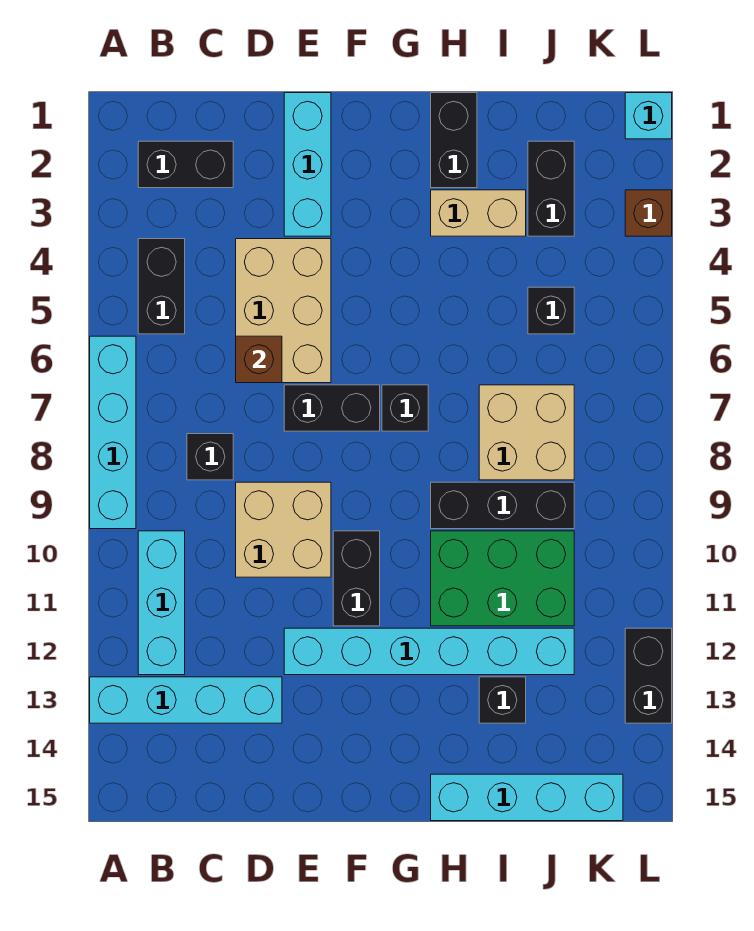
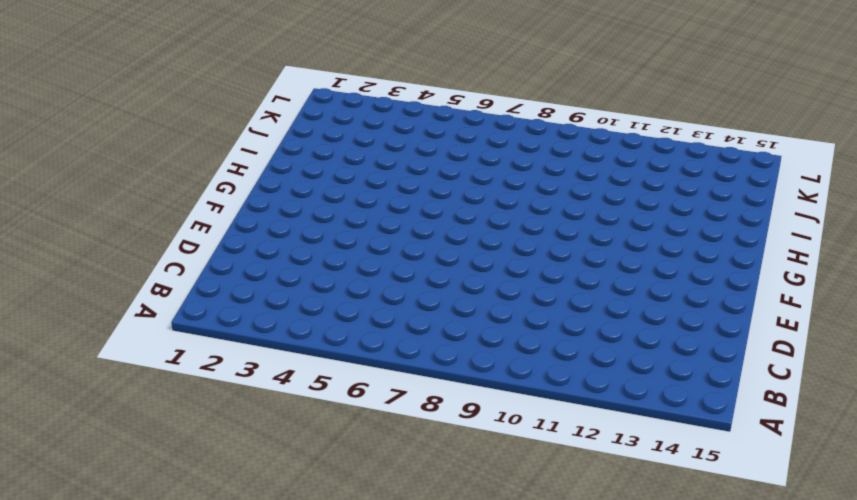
none -> cyan 1x4 brick [90,336,136,529]
none -> cyan 1x4 brick [90,677,282,723]
none -> black 1x2 brick [138,141,233,188]

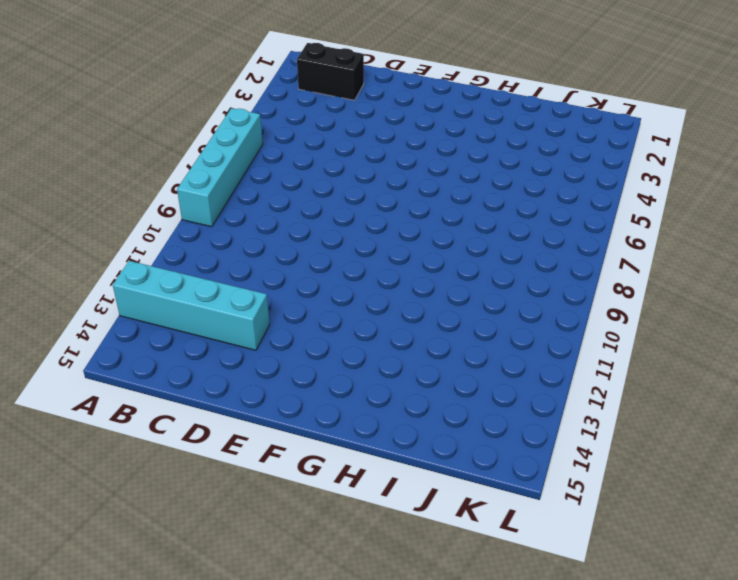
none -> black 1x2 brick [138,239,185,334]
none -> cyan 1x3 brick [138,531,185,675]
none -> black 1x1 brick [187,434,233,480]

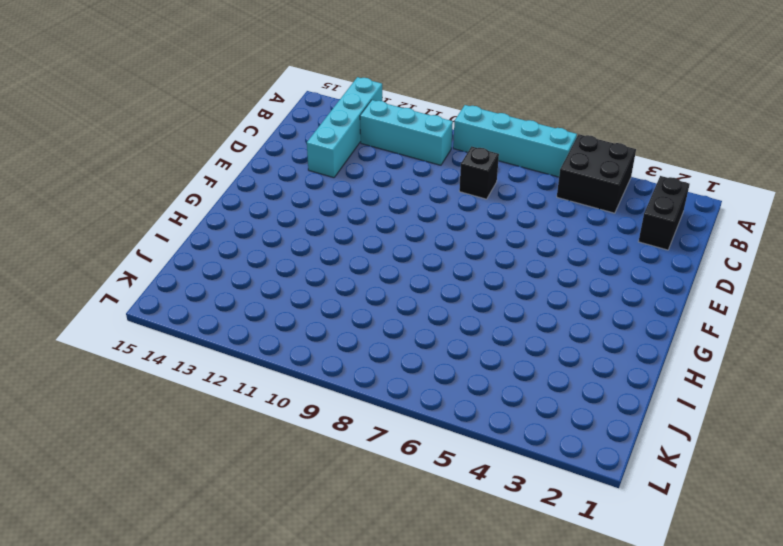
black 2x2 brick [557,134,636,213] -> black 1x2 brick [138,239,185,334]
none -> tan 2x3 brick [236,239,331,383]
none -> tan 2x2 brick [236,482,331,577]
none -> cyan 1x3 brick [284,93,331,236]

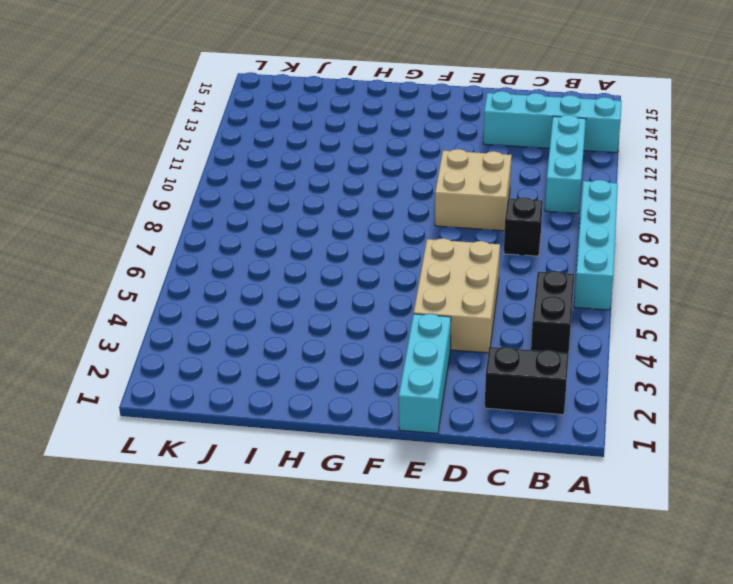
none -> black 1x2 brick [284,385,380,431]
none -> cyan 1x6 brick [284,628,574,675]
none -> black 1x2 brick [333,531,380,626]

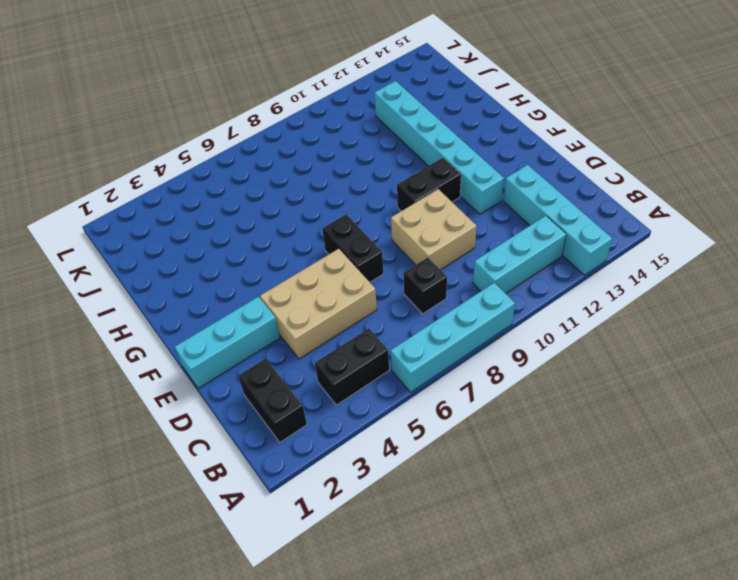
none -> black 1x1 brick [382,385,428,431]
none -> black 1x2 brick [431,93,477,188]
none -> tan 1x2 brick [431,190,526,236]

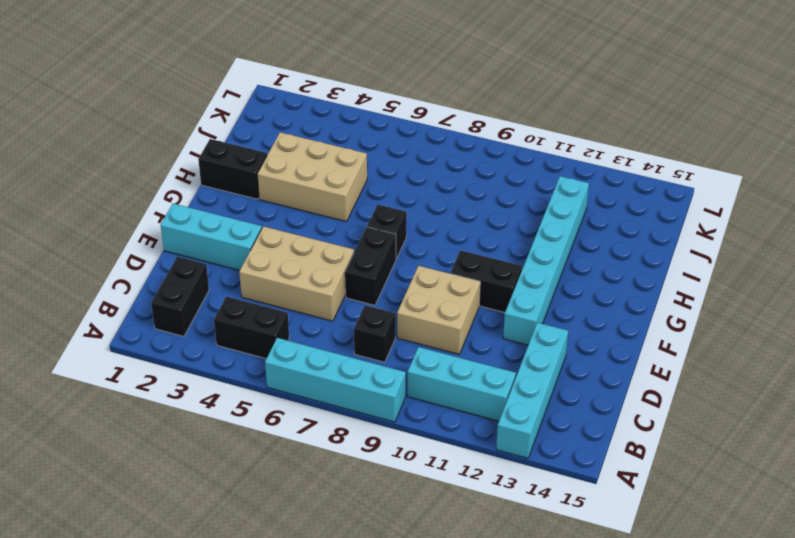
tan 2x3 brick [257,132,367,222] -> tan 1x2 brick [431,190,526,236]
none -> black 1x3 brick [431,482,574,529]
none -> green 2x3 brick [431,531,574,626]
none -> cyan 1x4 brick [431,774,623,821]

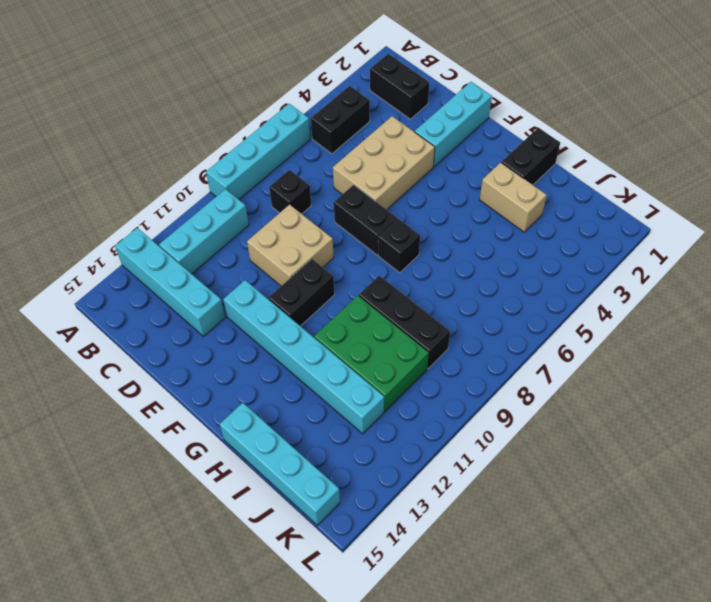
none -> tan 2x2 brick [479,385,574,480]
none -> black 1x1 brick [479,677,526,723]
none -> black 1x2 brick [528,141,574,236]

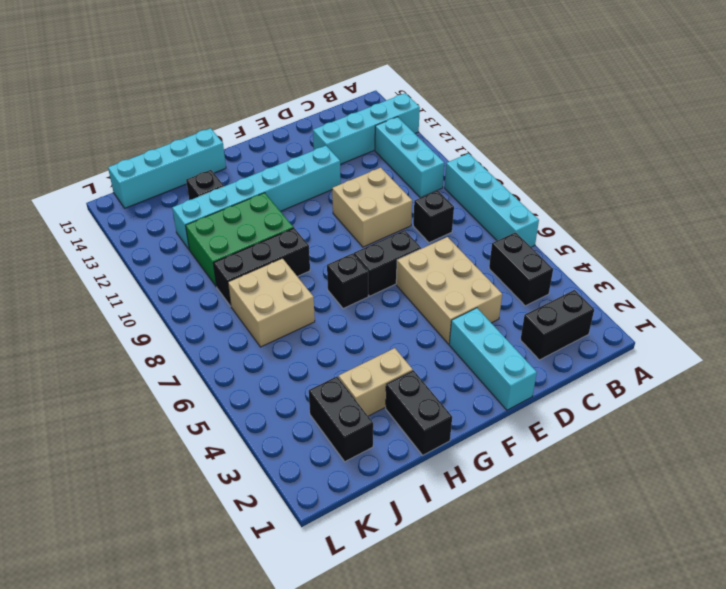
none -> black 1x2 brick [333,531,380,626]
none -> black 1x1 brick [528,287,574,334]
none -> cyan 1x1 brick [625,93,672,139]

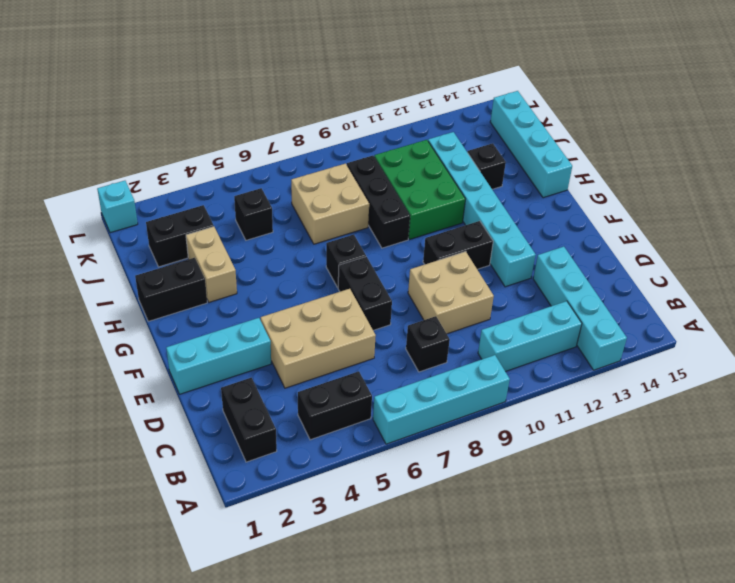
none -> brown 1x1 brick [625,190,672,236]
none -> black 1x2 brick [625,628,672,723]
none -> brown 1x1 brick [236,336,282,383]

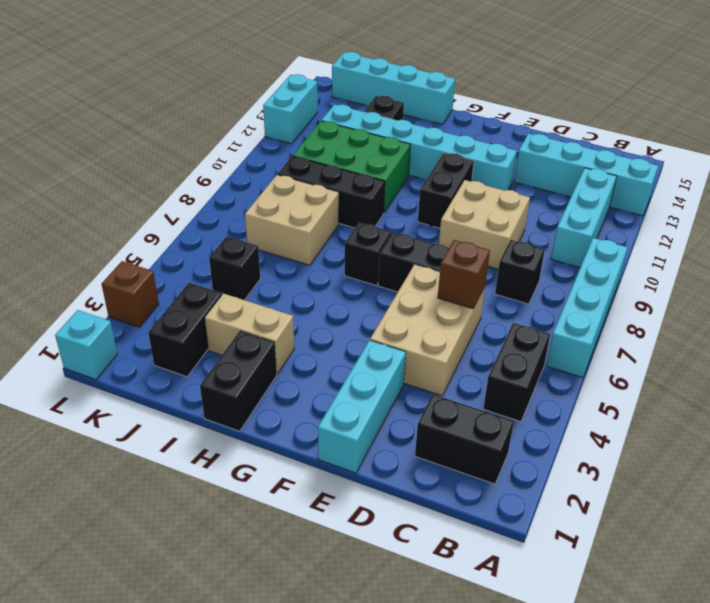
cyan 1x2 brick [263,74,318,144] -> black 1x2 brick [625,628,672,723]

